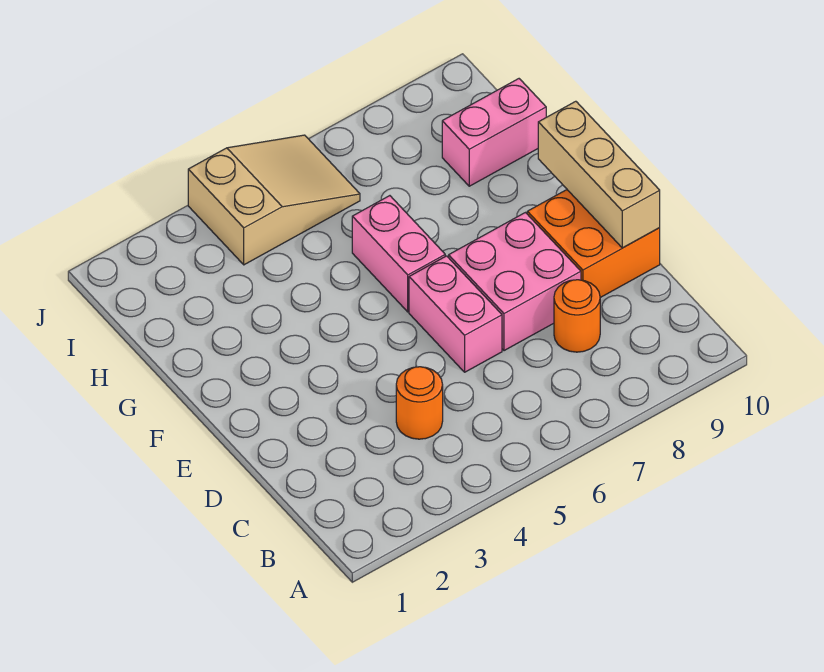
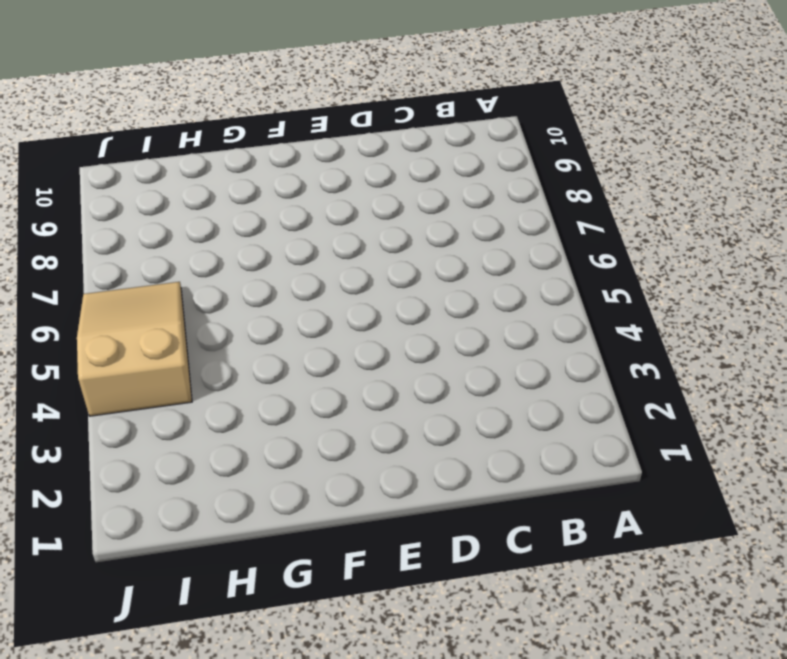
none -> orange 1x1 round brick [396,367,443,439]
none -> orange 1x1 round brick [554,280,600,352]

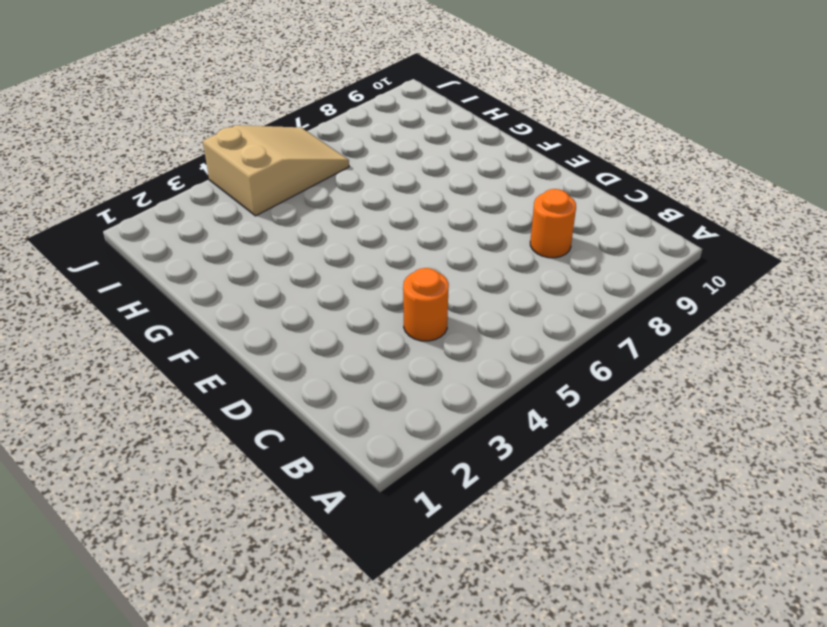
none -> pink 1x2 brick [409,256,502,372]
none -> pink 2x2 brick [449,213,581,351]

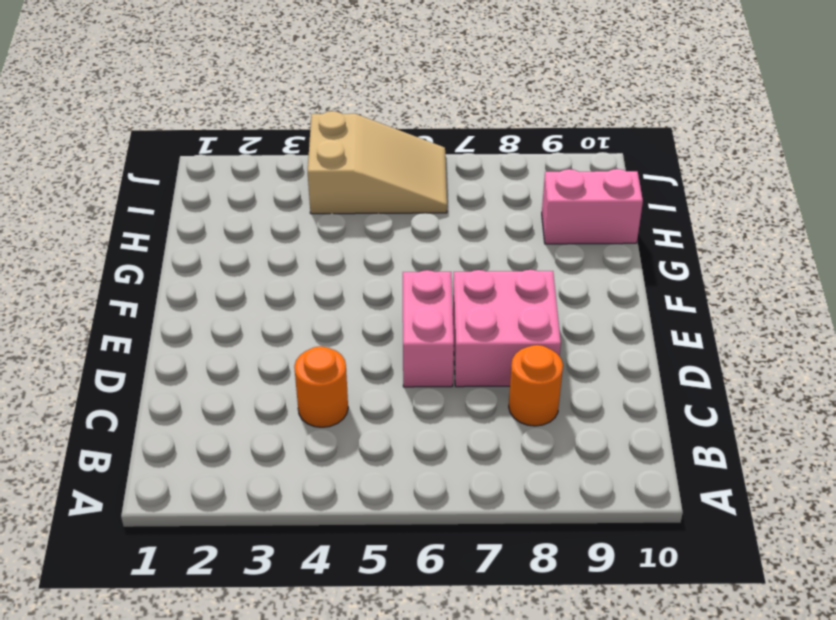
none -> orange 2x2 brick [527,190,660,298]
none -> pink 1x2 brick [352,196,445,312]

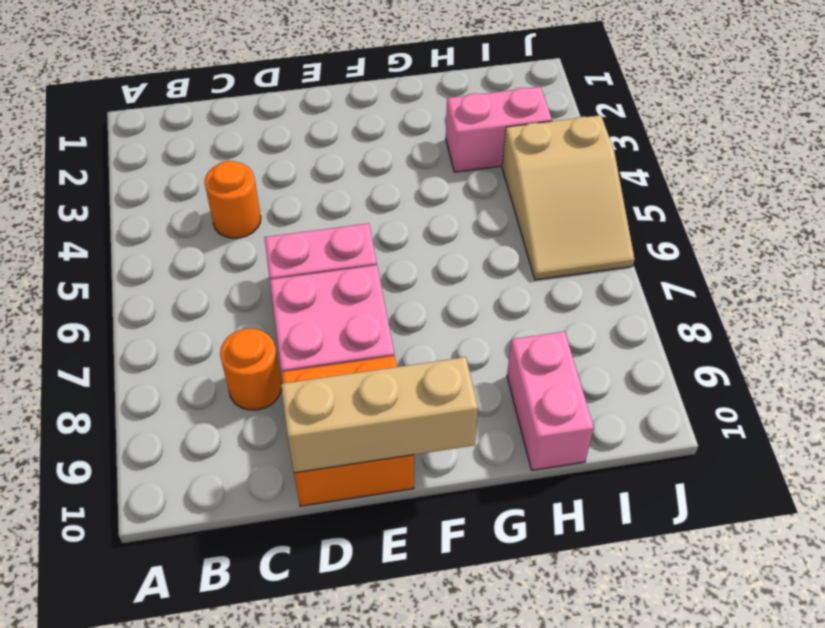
pink 1x2 brick [446,87,552,172] -> pink 1x2 brick moved to [352,196,445,312]

